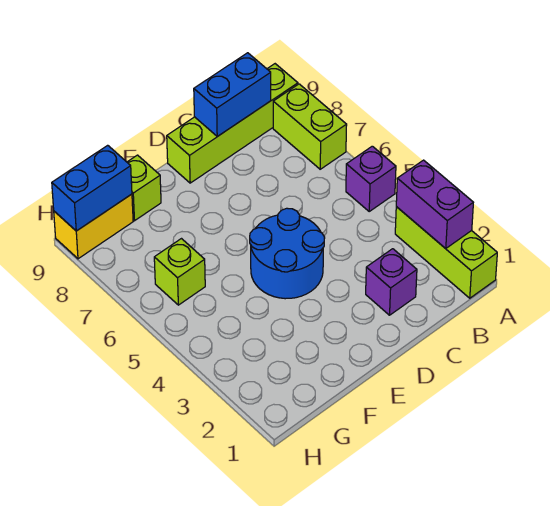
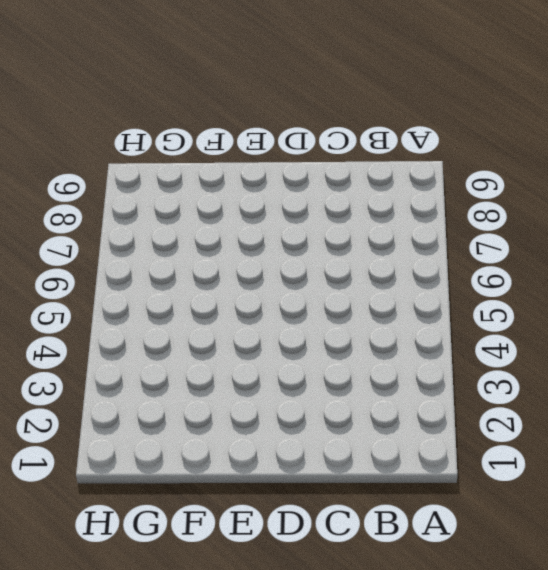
none -> lime 1x3 brick [395,207,497,298]
none -> purple 1x1 brick [346,146,396,211]
none -> lime 1x2 brick [273,84,347,169]

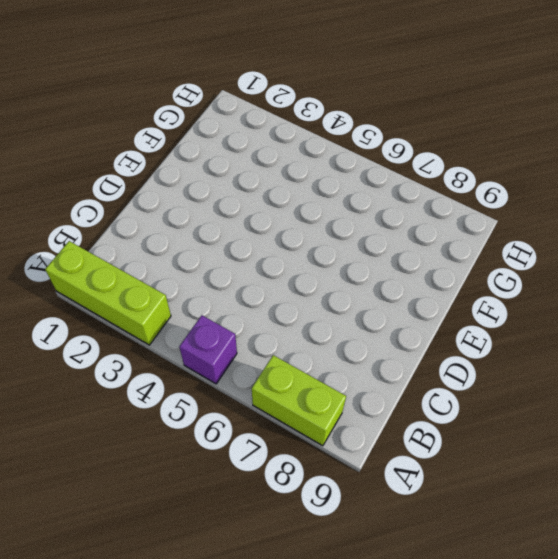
none -> lime 1x4 brick [167,64,298,183]
none -> purple 1x1 brick [366,249,417,315]
none -> blue 2x2 round brick [250,208,325,299]

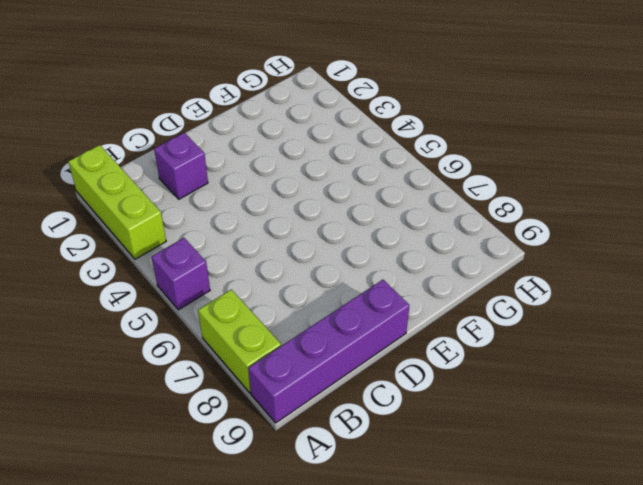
purple 1x4 brick [248,280,409,423] -> lime 1x4 brick [167,64,298,183]
none -> blue 2x2 round brick [250,208,325,299]
none -> lime 1x1 brick [127,155,161,221]
none -> lime 1x1 brick [154,239,205,305]

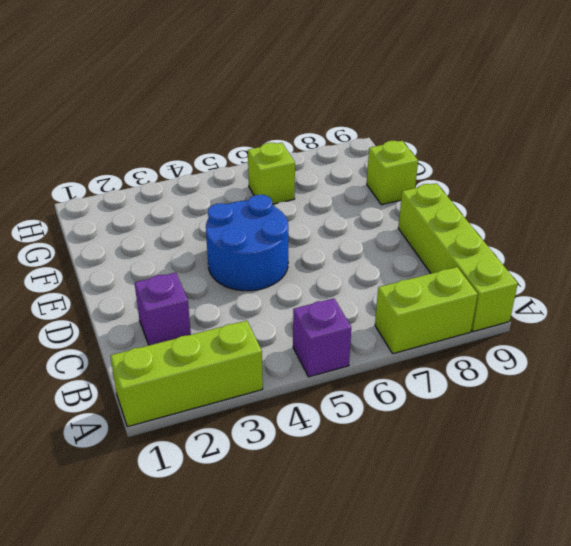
none -> yellow 1x2 brick [54,194,133,259]
none -> purple 1x2 brick [396,160,473,248]
none -> blue 1x2 brick [194,53,271,136]

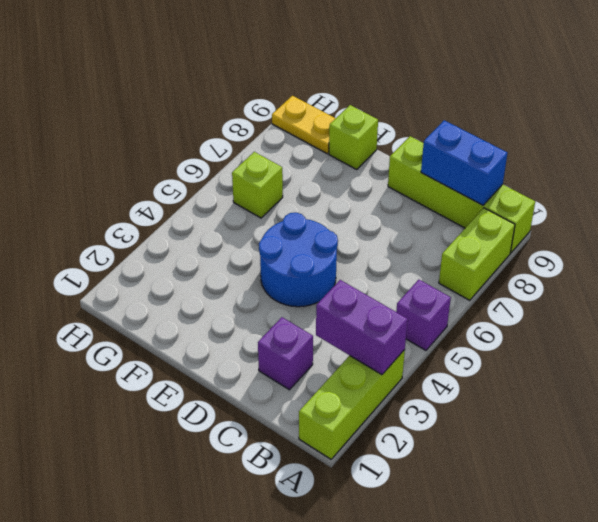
purple 1x2 brick [316,280,408,375] -> purple 1x2 brick turned to [396,160,473,248]
yellow 1x2 plate [272,96,336,154] -> yellow 1x2 brick [54,194,133,259]
none -> blue 1x2 brick [52,145,132,231]

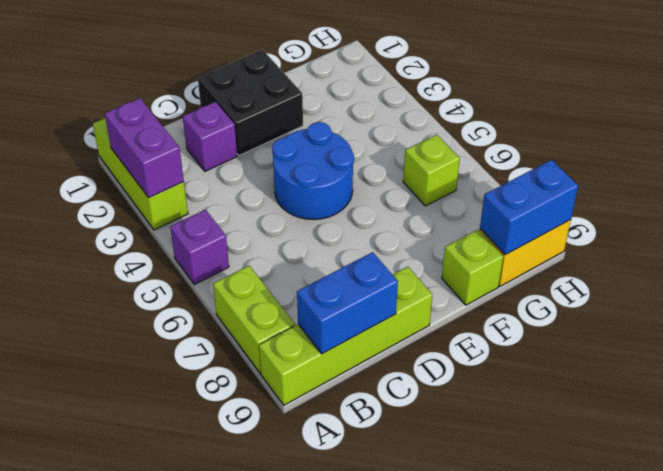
black 2x2 brick [198,50,303,156] -> none

